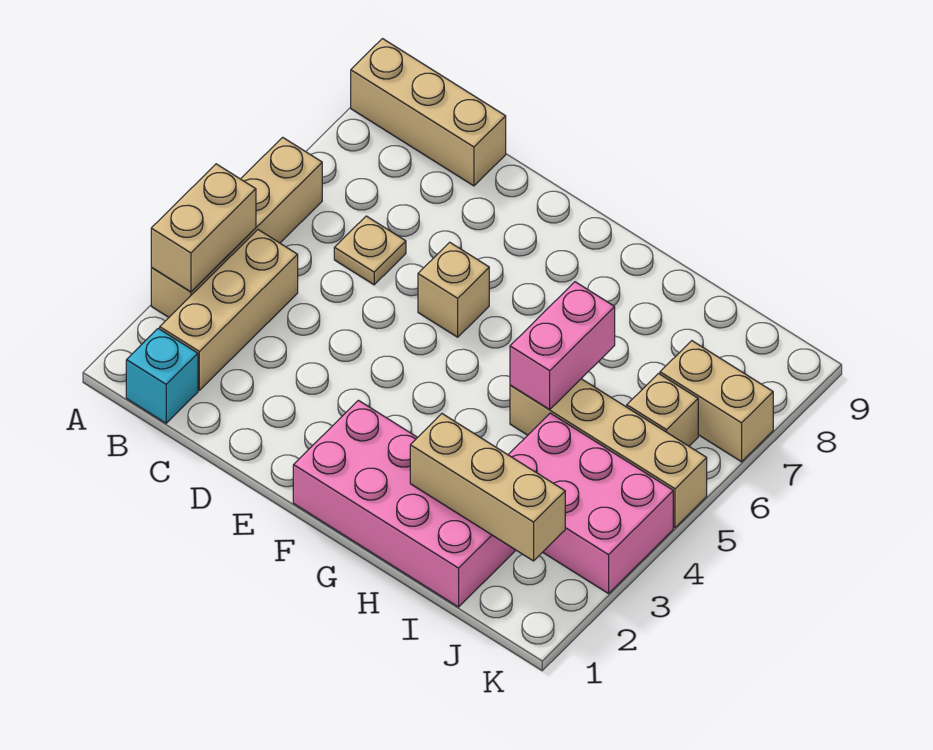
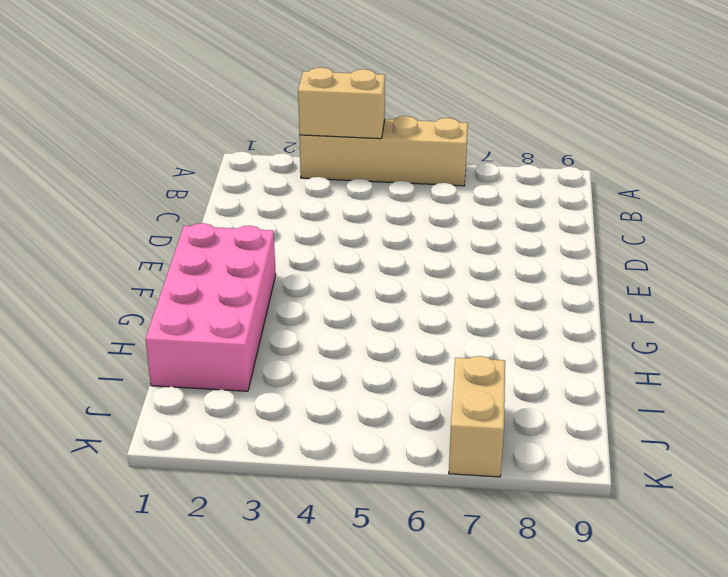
none -> tan 1x3 brick [351,39,506,186]
none -> cyan 1x1 brick [126,328,198,423]
none -> tan 1x3 brick [160,230,298,390]

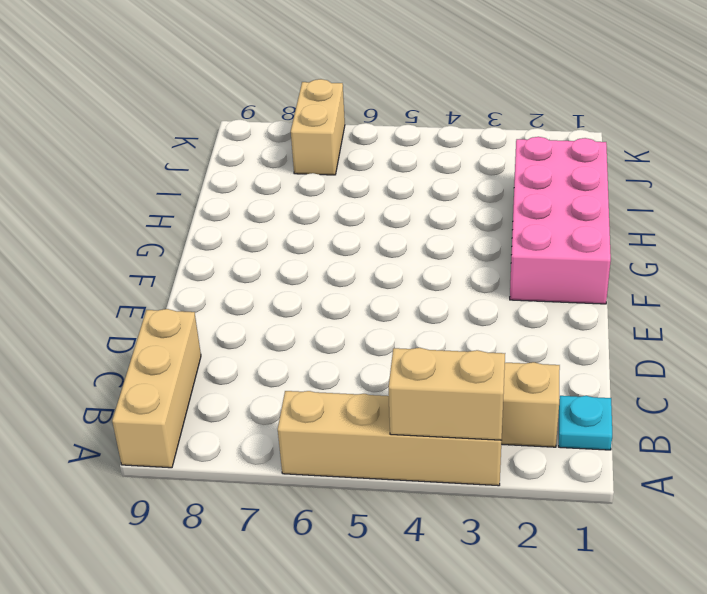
cyan 1x1 plate [559,396,612,450] -> cyan 1x1 brick [126,328,198,423]
none -> tan 1x1 plate [334,216,406,285]
none -> tan 1x1 brick [418,242,489,337]
none -> tan 1x4 brick [510,379,707,528]

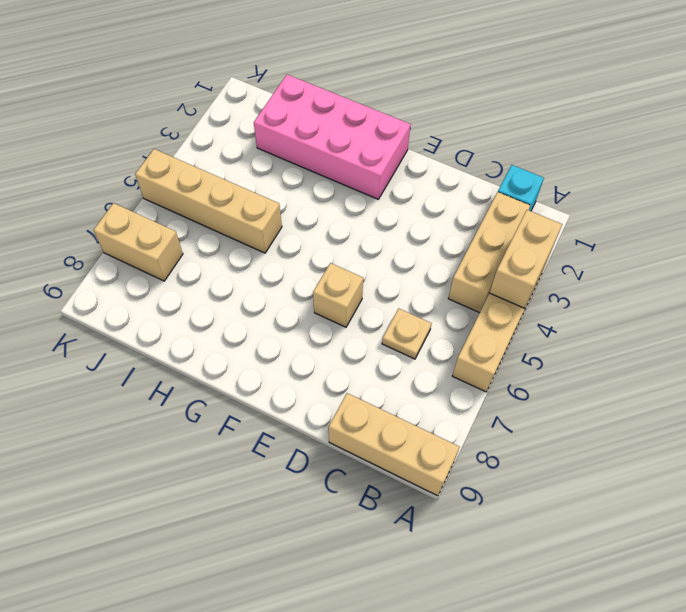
none -> pink 2x3 brick [508,413,673,594]
none -> tan 1x1 brick [627,374,698,446]
none -> tan 1x3 brick [410,414,565,561]

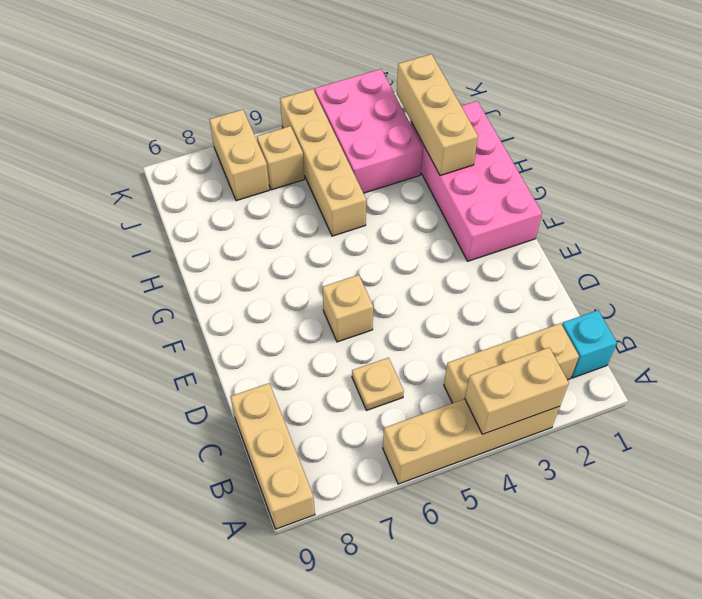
none -> pink 1x2 brick [510,282,615,410]

